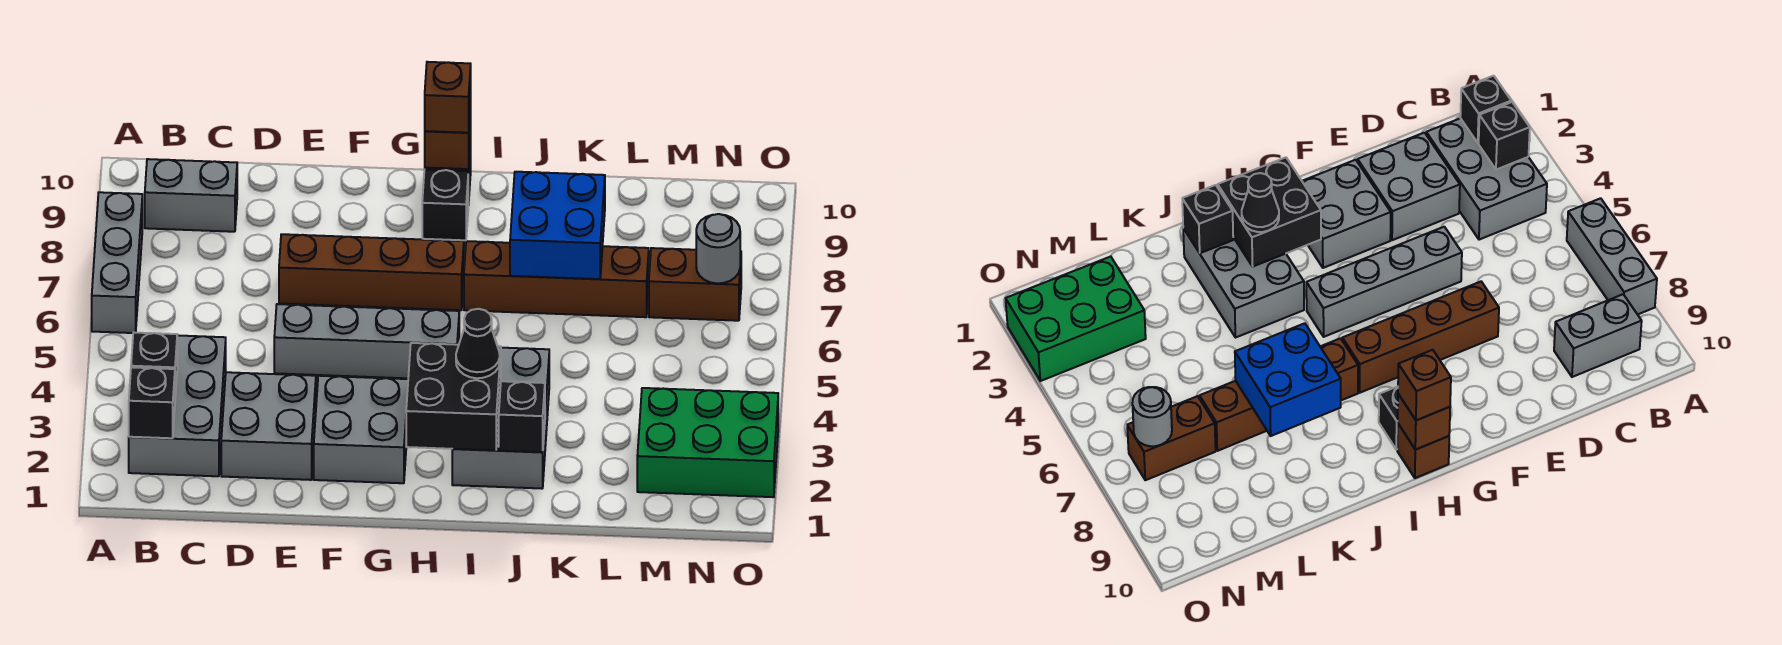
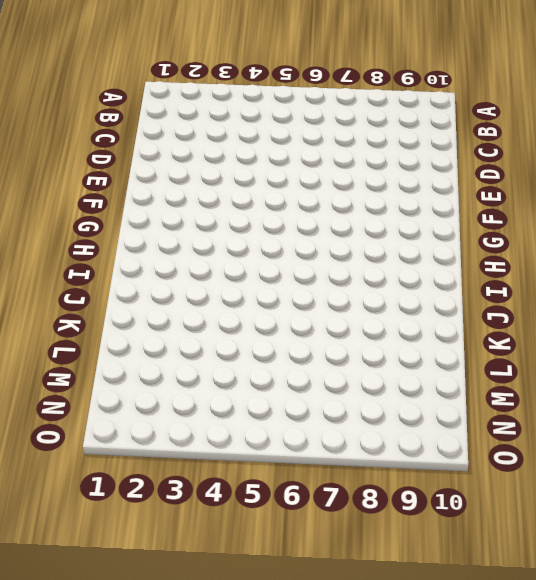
none -> grey 1x3 brick [92,192,142,333]
none -> grey 2x3 brick [129,335,226,476]
none -> grey 1x2 brick [145,159,237,232]

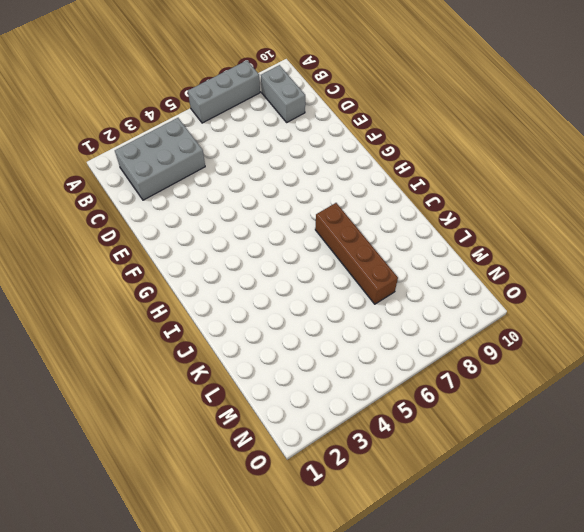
none -> grey 2x2 brick [221,372,316,480]
none -> grey 1x4 brick [274,304,459,378]
none -> brown 1x4 brick [279,234,464,310]

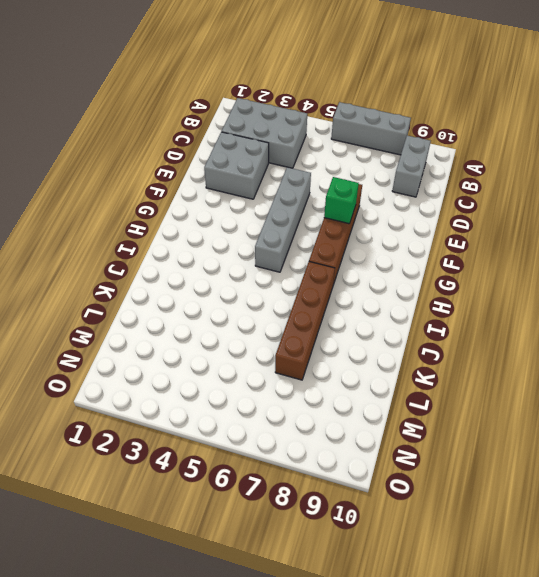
green 1x1 brick [324,177,359,224] -> none
none -> grey 2x2 brick [314,376,408,483]
none -> black 1x1 brick [422,169,468,240]
none -> brown 1x1 brick [1397,424,1449,478]

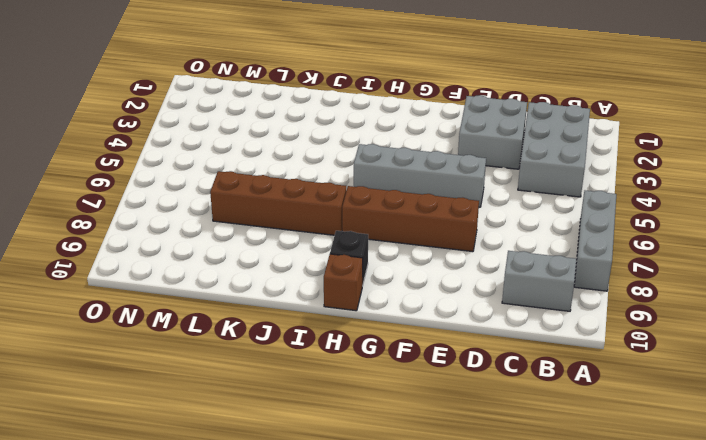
none -> grey 2x2 brick [314,376,408,483]
none -> grey 2x3 brick [452,348,549,489]
none -> green 2x3 brick [637,388,778,497]

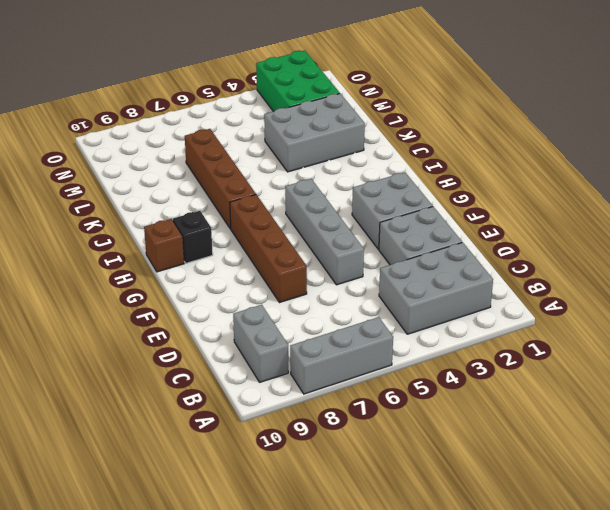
grey 2x3 brick [264,94,365,172] -> grey 2x3 brick moved to [452,348,549,489]
none -> brown 1x2 brick [649,248,741,321]
none -> black 1x1 brick [129,367,175,438]
none -> black 1x1 brick [131,333,177,397]

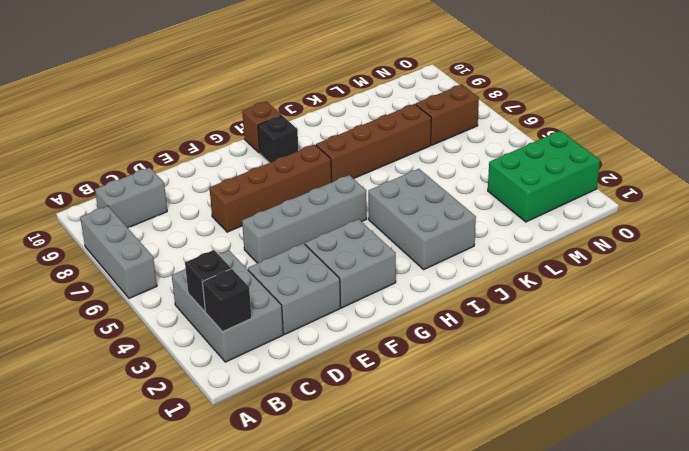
none -> black 2x2 brick [406,343,501,450]
none -> brown 1x1 brick [425,104,471,169]
none -> black 1x1 brick [499,381,545,452]

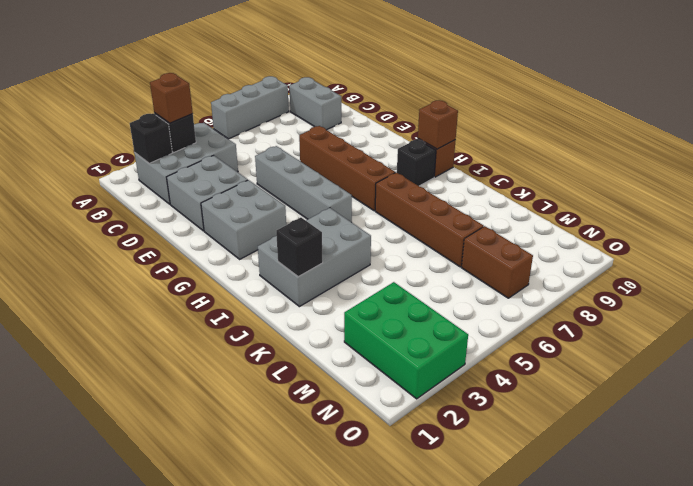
brown 1x1 brick [150,73,193,123] -> brown 1x1 brick moved to [425,62,471,133]
none -> black 2x2 brick [406,343,501,450]
none -> blue 2x2 brick [510,172,605,279]
none -> grey 1x1 round brick [696,214,740,283]

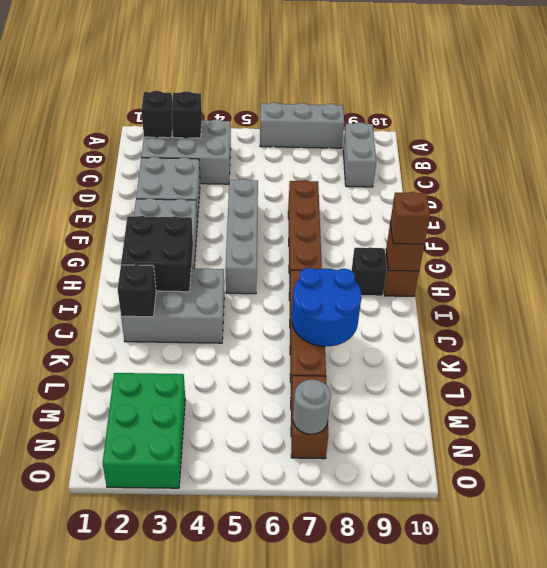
blue 2x2 round brick [292,268,361,346] -> blue 2x2 brick [510,172,605,279]
none -> black 1x1 cone [456,309,500,378]

